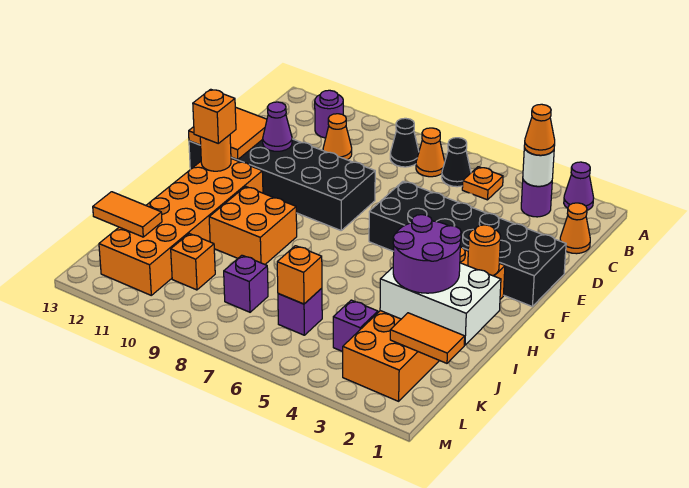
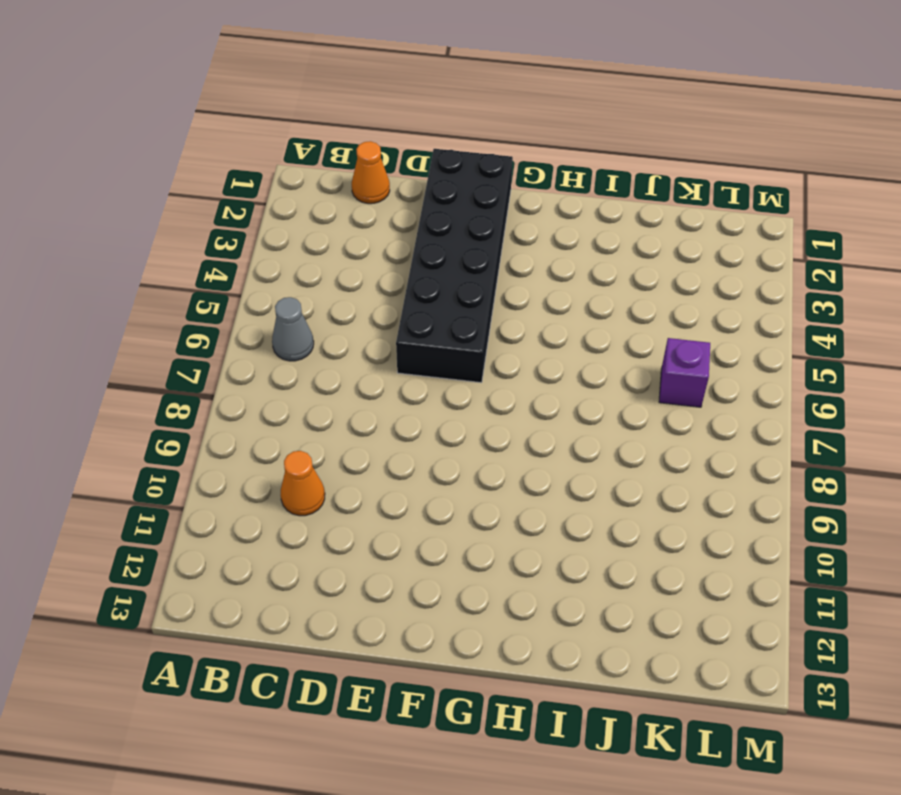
grey 1x1 cone [272,297,314,361] -> black 1x1 cone [442,138,471,187]
none -> purple 1x1 cone [564,162,594,210]
none -> purple 1x1 round brick [521,180,552,217]
none -> orange 1x1 plate [462,167,503,200]
none -> orange 1x1 cone [416,128,445,177]

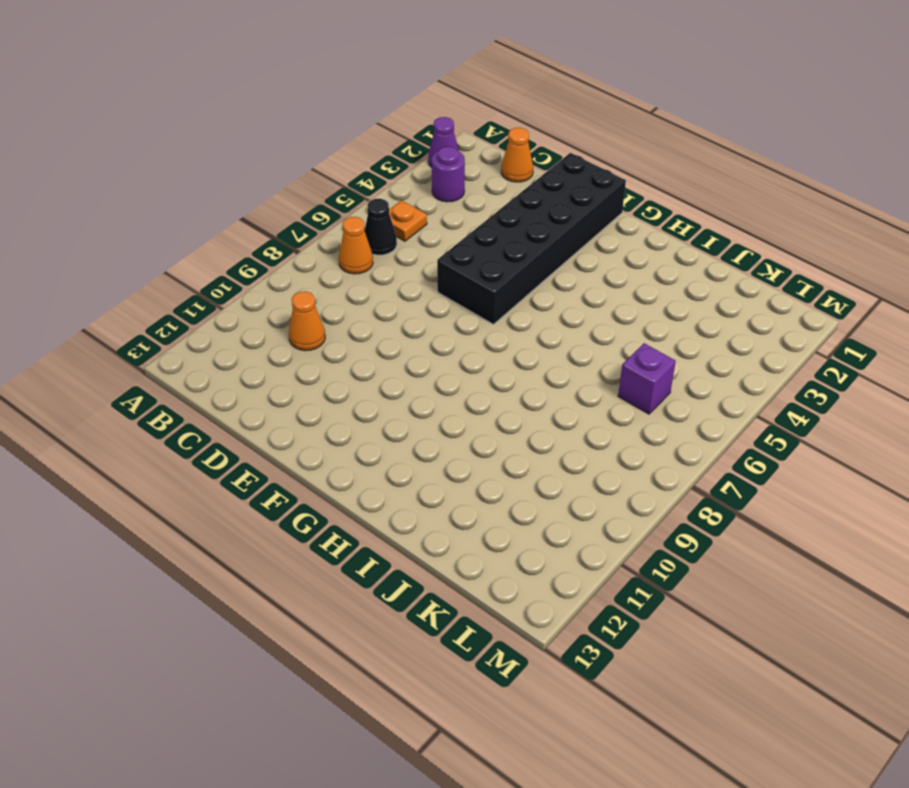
none -> black 1x1 cone [390,118,419,167]
none -> purple 1x1 round brick [315,90,343,138]
none -> black 2x6 brick [189,139,375,230]
none -> orange 2x6 brick [343,247,505,401]

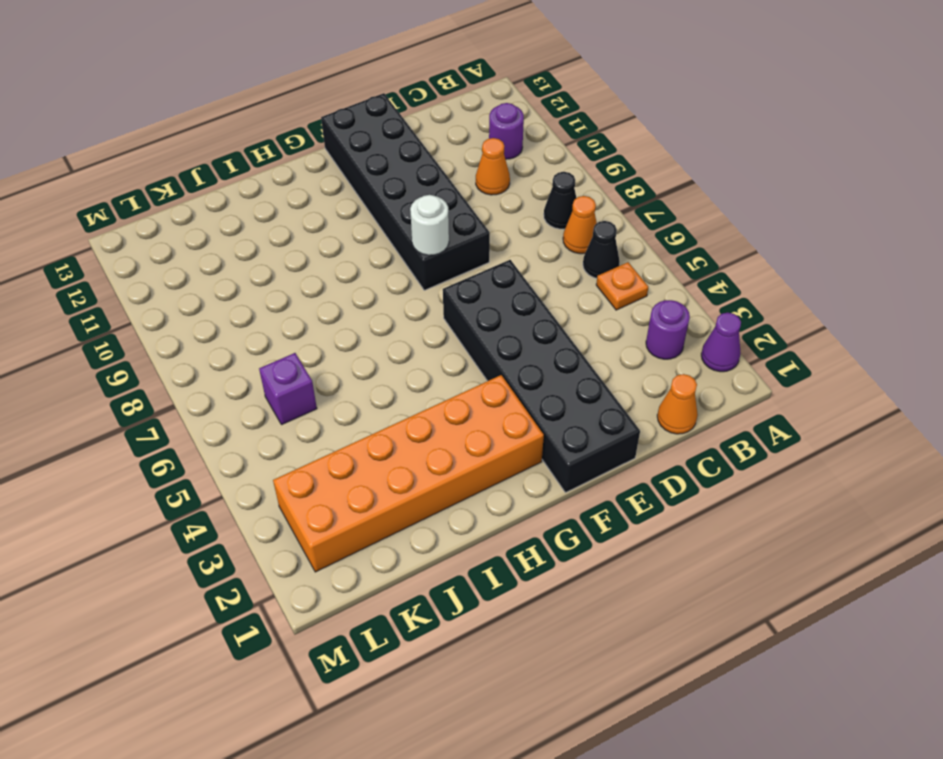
white 1x1 round brick [410,195,449,255] -> white 1x1 round brick moved to [523,148,554,186]
none -> orange 2x6 brick [99,159,263,295]
none -> orange 2x2 brick [209,186,297,264]
none -> purple 1x1 brick [333,300,378,352]
none -> purple 1x1 brick [224,255,268,312]

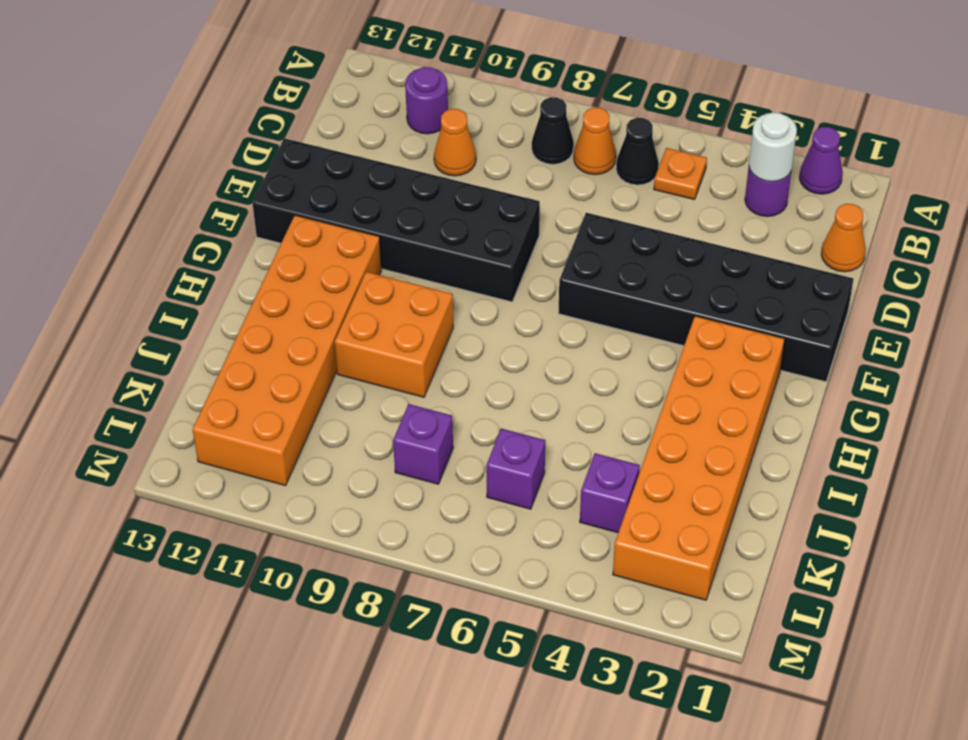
none -> orange 1x1 brick [171,234,215,290]
none -> purple 1x1 cone [263,102,292,151]
none -> orange 2x2 tile [189,107,267,160]
none -> orange 1x1 round brick [468,225,500,276]

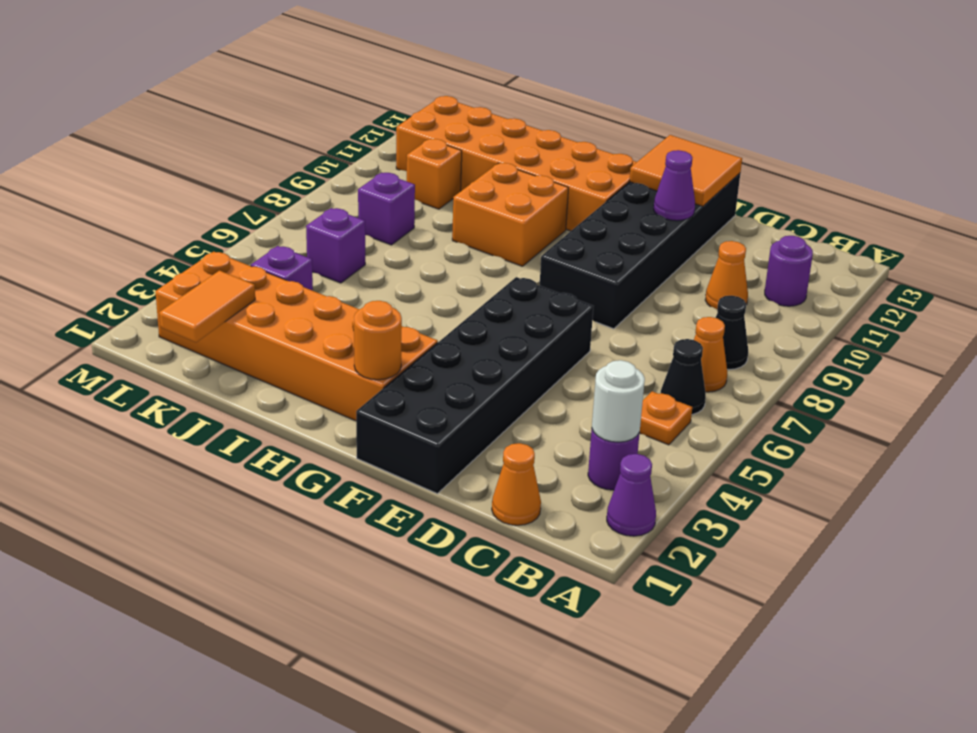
none -> orange 1x1 round brick [200,135,231,171]
none -> white 2x3 brick [380,263,501,345]
none -> orange 1x1 brick [277,246,322,304]
none -> orange 1x2 tile [93,192,162,237]

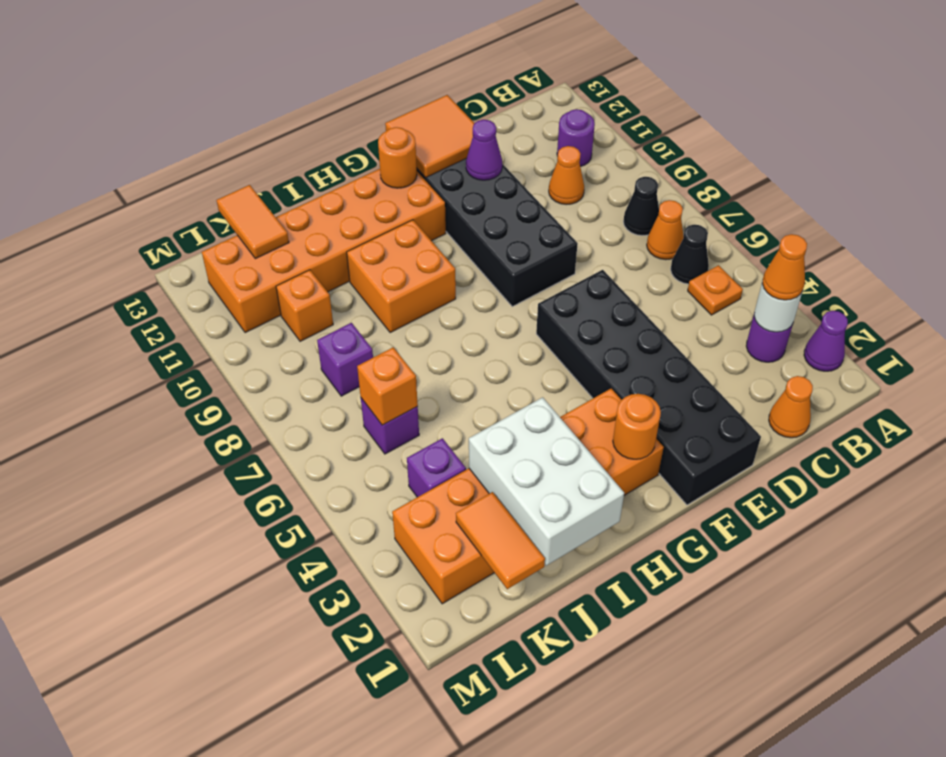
none -> orange 1x1 brick [193,89,236,143]
none -> purple 2x2 round brick [393,215,461,293]

